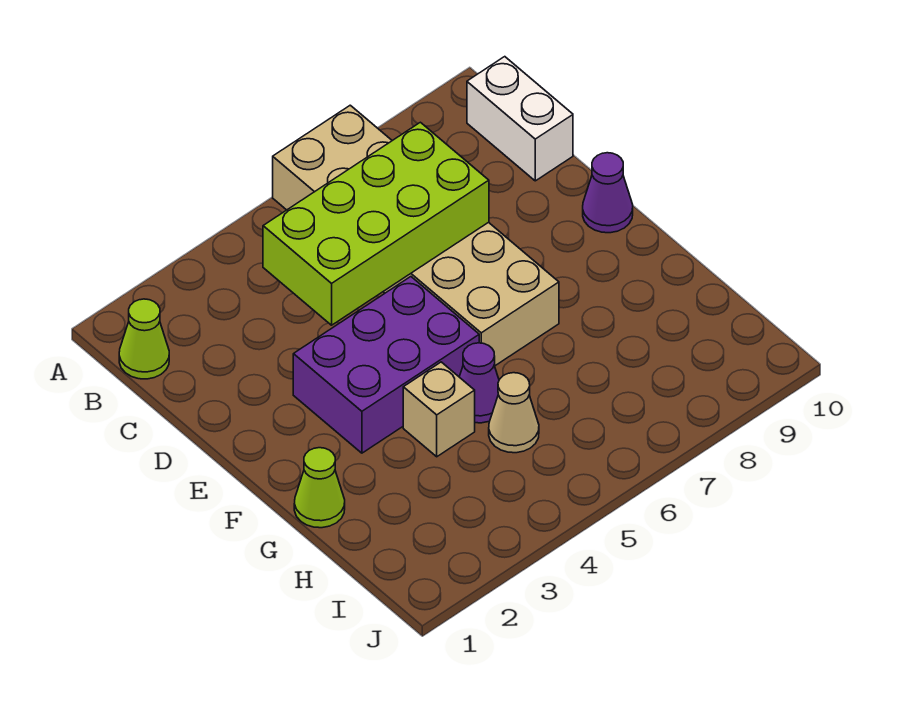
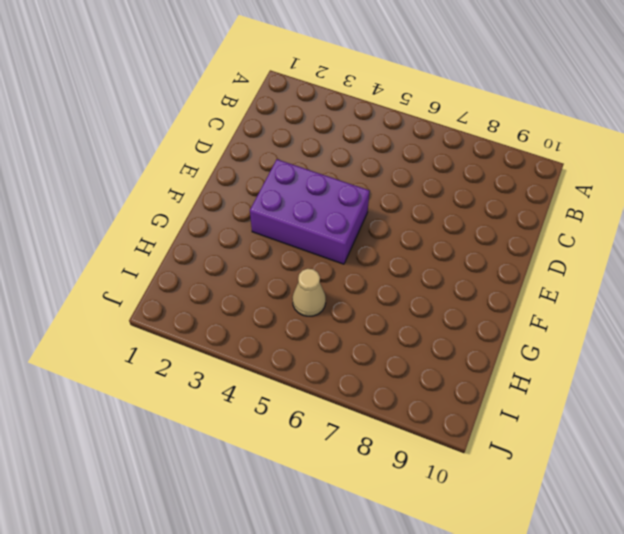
none -> tan 2x6 brick [273,105,559,366]
none -> lime 1x1 cone [119,299,169,379]

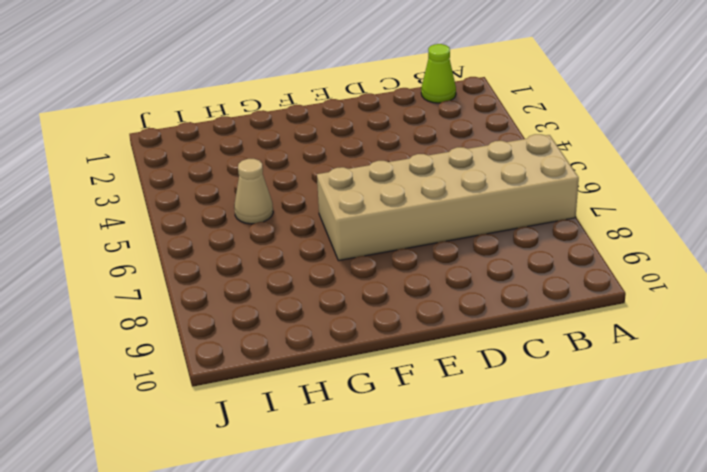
none -> white 1x2 brick [467,57,573,181]
none -> purple 2x3 brick [293,277,479,453]

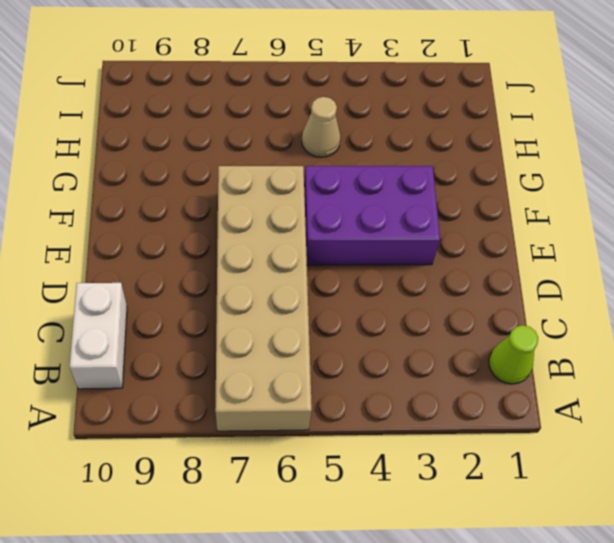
none -> purple 1x1 cone [583,153,633,233]
none -> lime 1x1 cone [294,448,345,528]

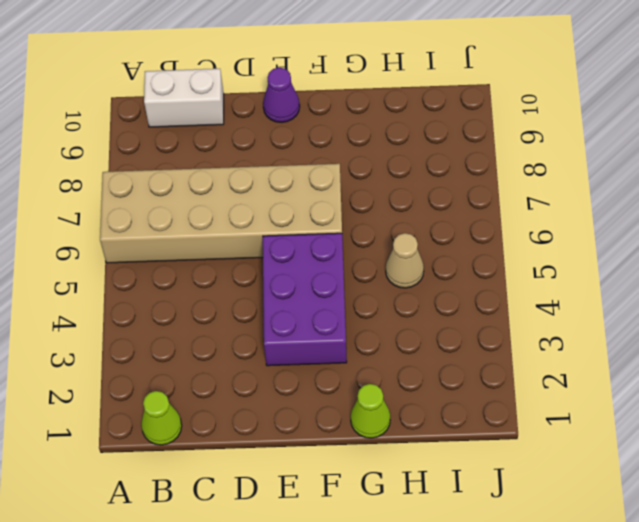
none -> tan 1x1 brick [403,362,475,457]
none -> purple 1x1 cone [459,343,499,423]

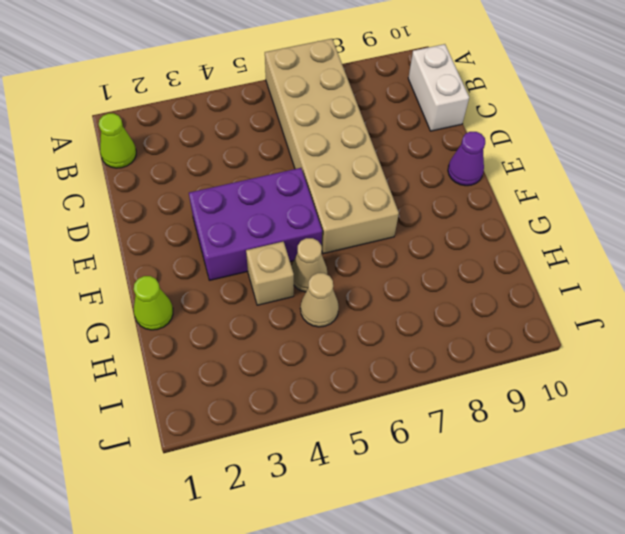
tan 1x1 cone [291,238,328,292] -> purple 1x1 cone [459,343,499,423]
none -> lime 2x4 brick [263,122,489,325]

